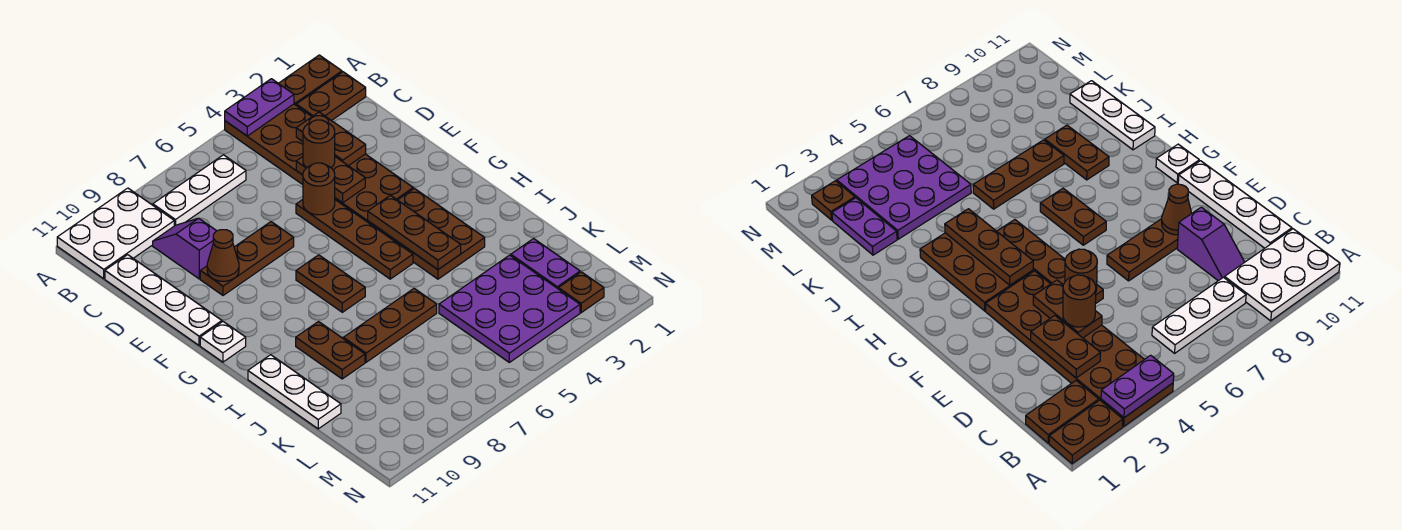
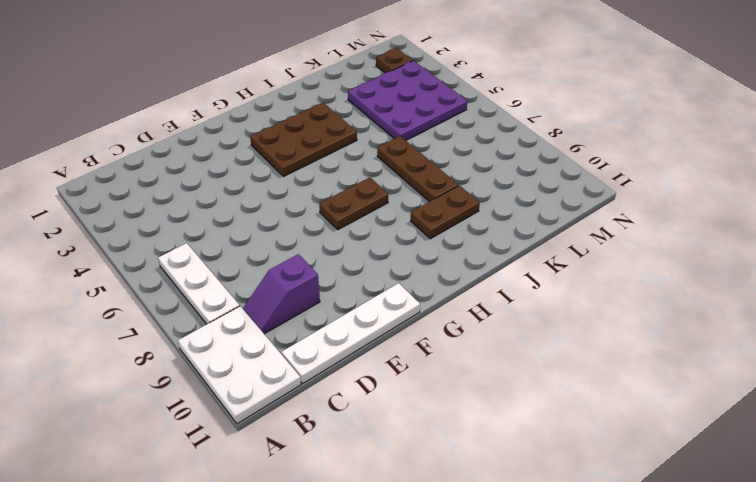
none -> brown 1x2 plate [279,55,342,105]
none -> brown 2x6 plate [225,104,413,222]
none -> brown 1x2 plate [296,72,366,121]

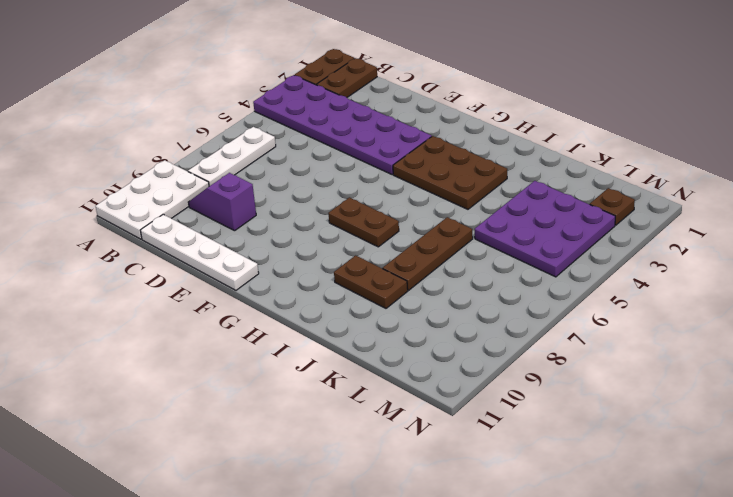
purple 2x6 plate [253,75,432,174] -> brown 2x6 plate [225,104,413,222]
none -> brown 1x4 plate [296,200,413,279]
none -> brown 1x3 plate [200,222,294,295]
none -> white 1x1 plate [200,322,246,362]

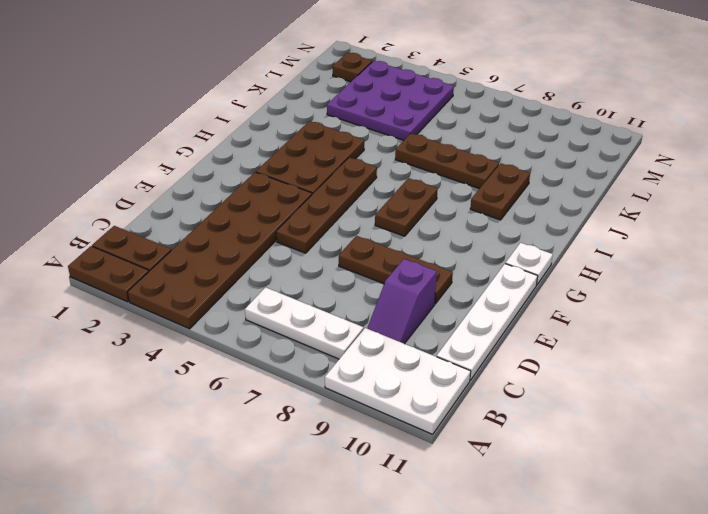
none -> white 1x3 plate [248,355,341,429]
none -> purple 1x2 plate [511,239,580,289]
none -> purple 1x2 plate [225,79,294,136]

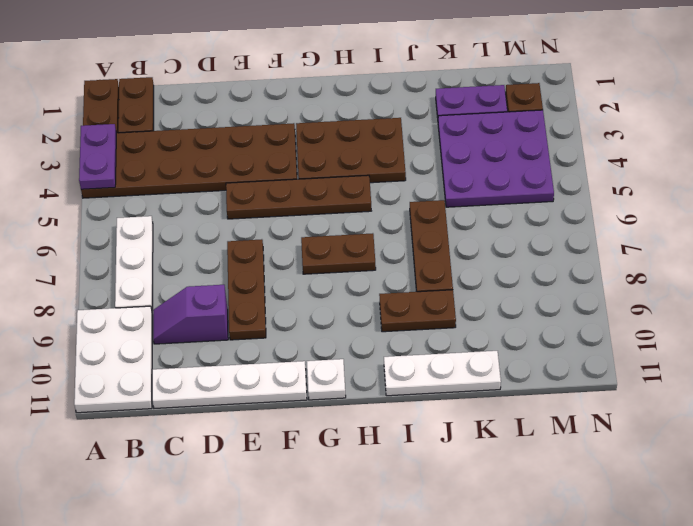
none -> brown 1x2 plate [296,112,366,166]
none -> brown 1x2 plate [296,157,365,203]
none -> brown 1x1 round brick [303,163,335,215]

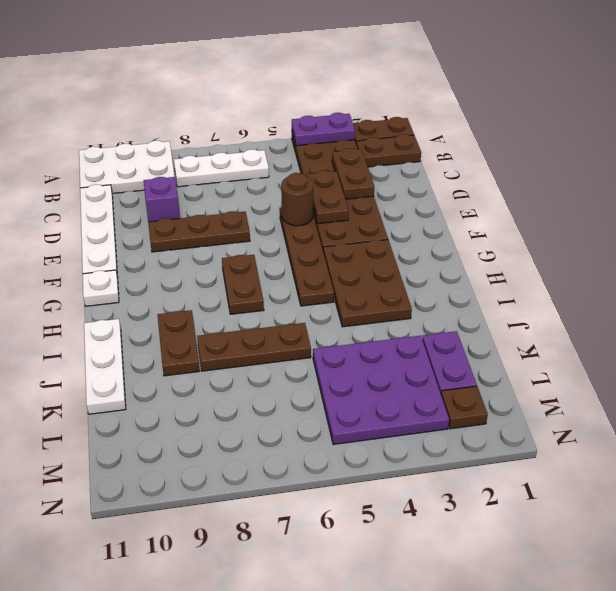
none -> brown 1x1 cone [207,230,239,281]
none -> brown 1x3 plate [368,195,461,269]
none -> brown 1x1 round brick [303,120,335,168]

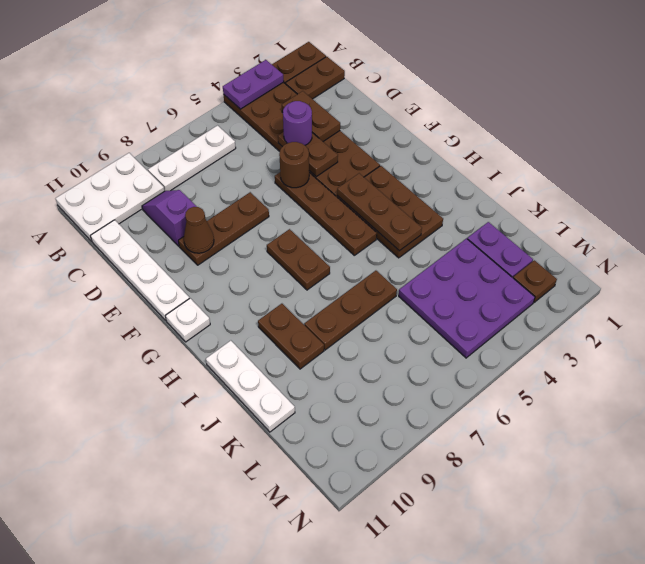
purple 1x1 round brick [283,101,312,145] -> brown 1x1 round brick [303,120,335,168]

